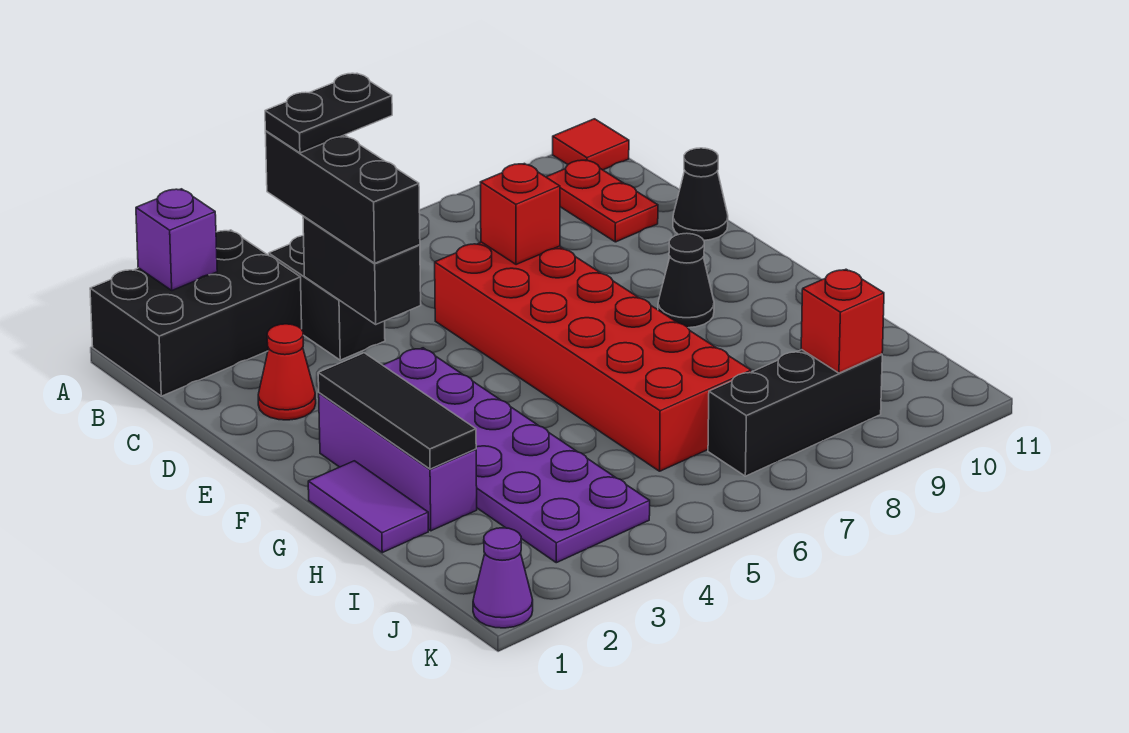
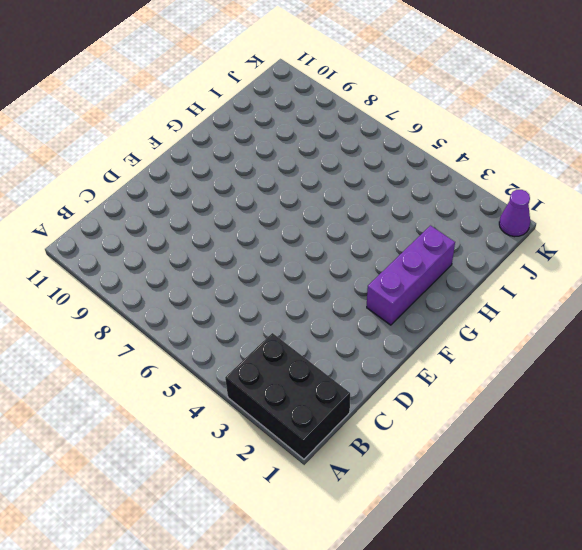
none -> red 1x1 tile [553,119,629,170]
none -> black 1x2 brick [269,236,385,360]
none -> red 1x2 plate [547,160,658,242]

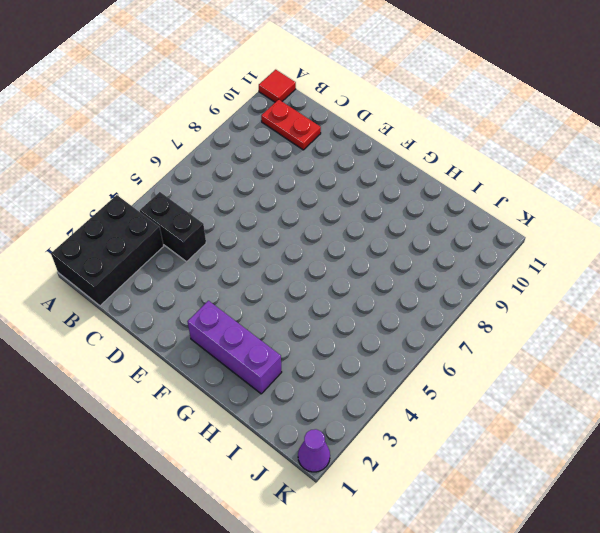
none -> red 1x1 cone [258,324,316,420]
none -> red 2x6 brick [435,242,751,471]
none -> black 1x1 cone [673,148,728,240]

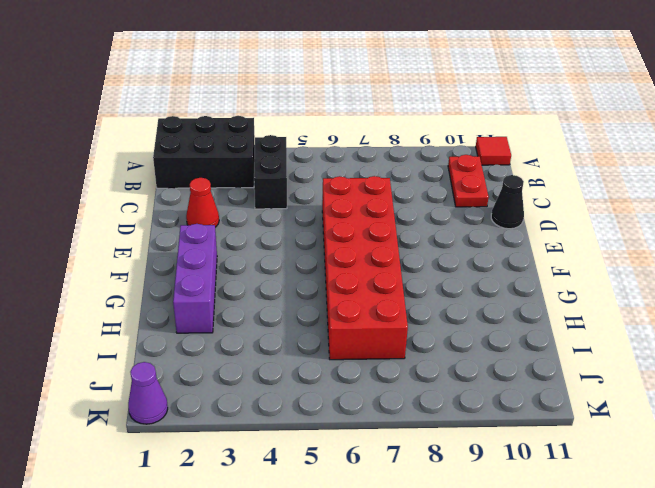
none -> purple 2x6 plate [383,348,650,563]
none -> black 1x1 cone [658,233,714,328]
none -> purple 1x2 tile [308,461,428,553]

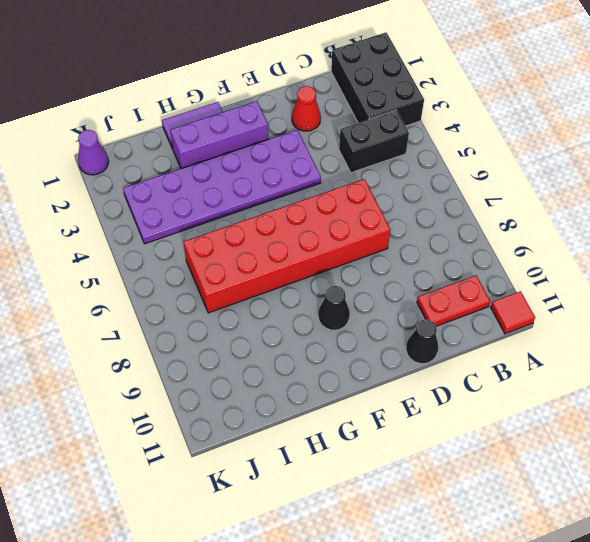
none -> black 1x3 brick [708,350,882,476]
none -> purple 1x1 brick [136,189,217,290]
none -> black 1x2 brick [303,216,421,324]

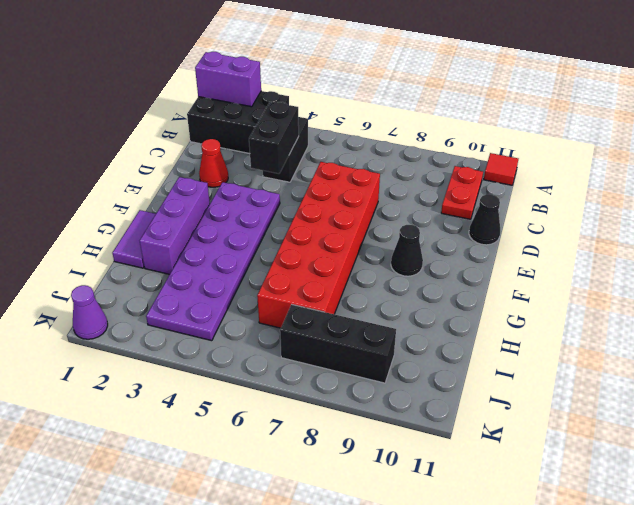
purple 1x2 brick [195,52,261,107] -> purple 1x1 brick [136,189,217,290]
none -> red 1x1 brick [480,164,560,265]
none -> black 1x3 tile [318,353,476,469]
none -> red 1x1 brick [801,269,884,373]

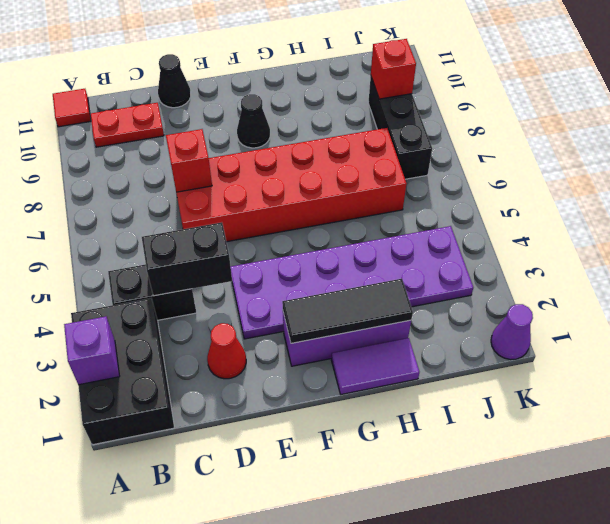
none -> black 1x3 brick [265,131,420,263]
none -> black 1x2 plate [265,73,392,153]

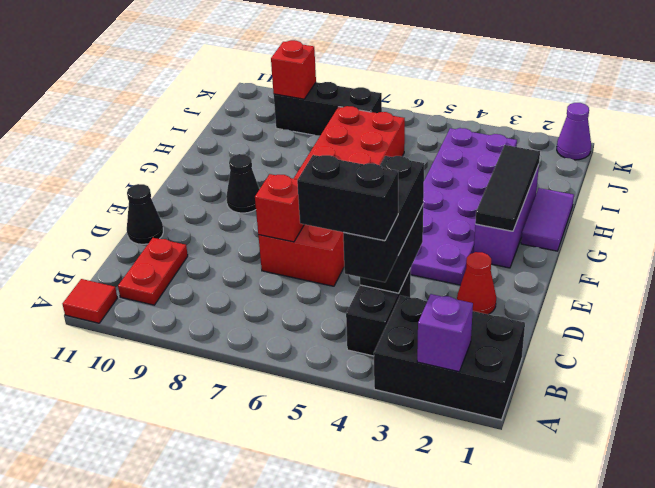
black 1x2 brick [297,155,398,241] -> black 1x2 plate [265,73,392,153]

